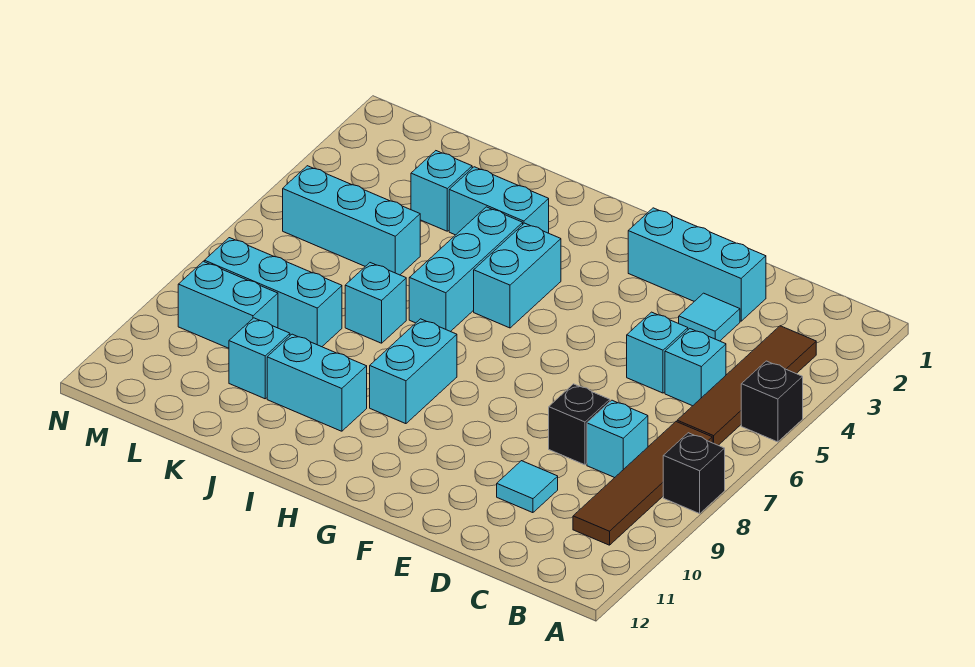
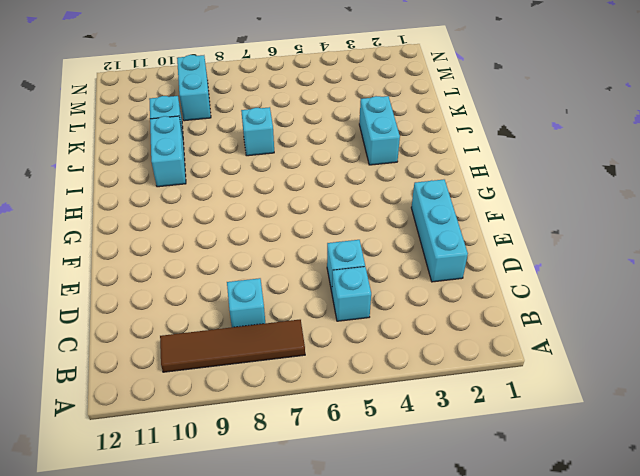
none -> black 1x1 brick [741,361,803,442]
none -> black 1x1 brick [663,433,725,514]
none -> brown 1x4 tile [677,326,816,445]

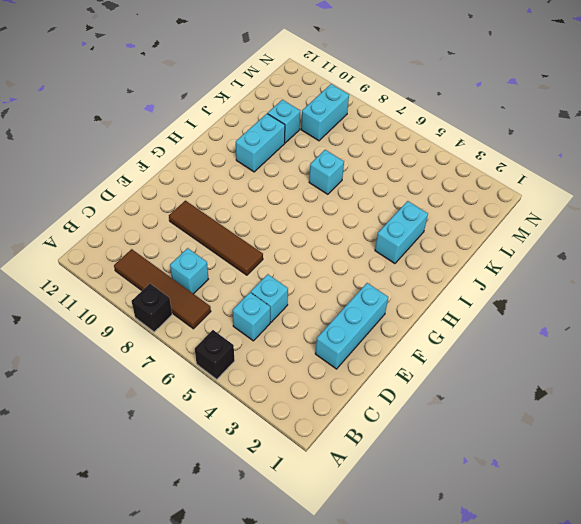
brown 1x4 tile [169,201,263,275] -> brown 1x4 tile moved to [677,326,816,445]
none -> cyan 1x1 tile [679,293,740,341]
none -> black 1x1 brick [549,384,610,465]
none -> cyan 1x1 tile [497,461,558,513]

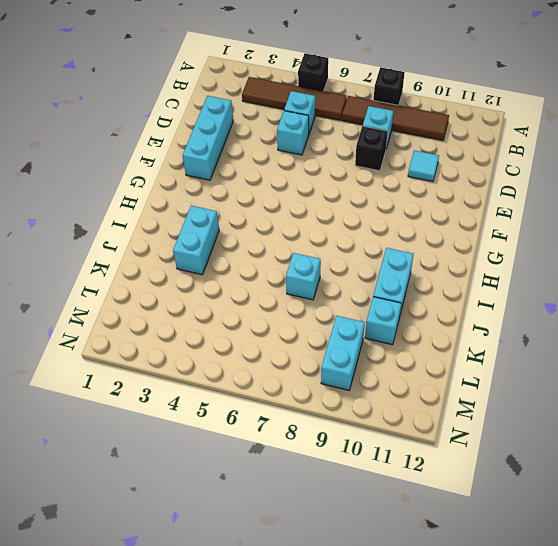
none -> cyan 1x1 tile [679,293,740,341]
none -> cyan 1x2 brick [474,223,561,328]
none -> cyan 1x2 brick [370,319,457,424]

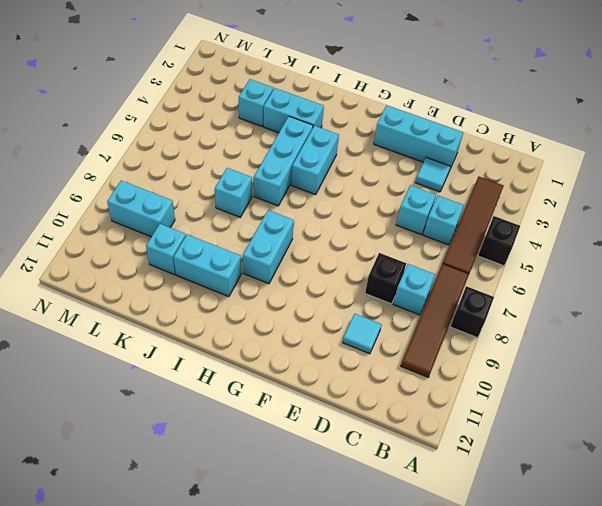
none -> cyan 1x3 brick [283,166,420,275]
none -> cyan 1x3 brick [204,238,342,347]

